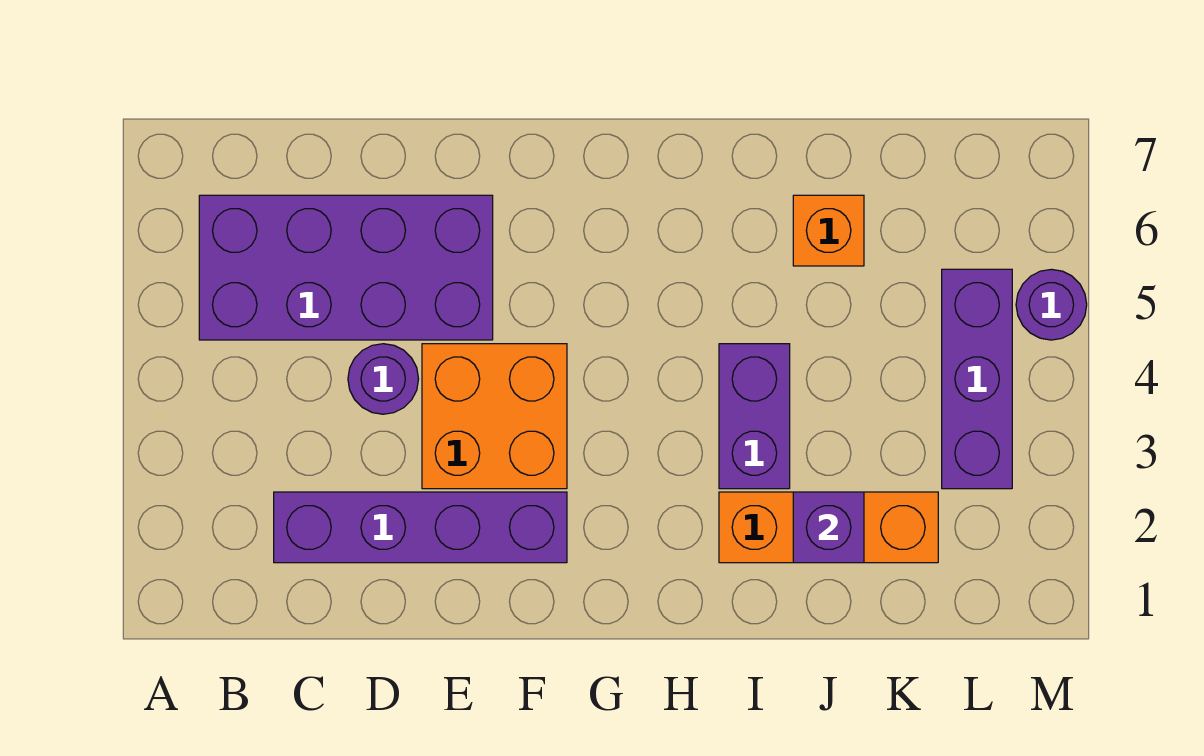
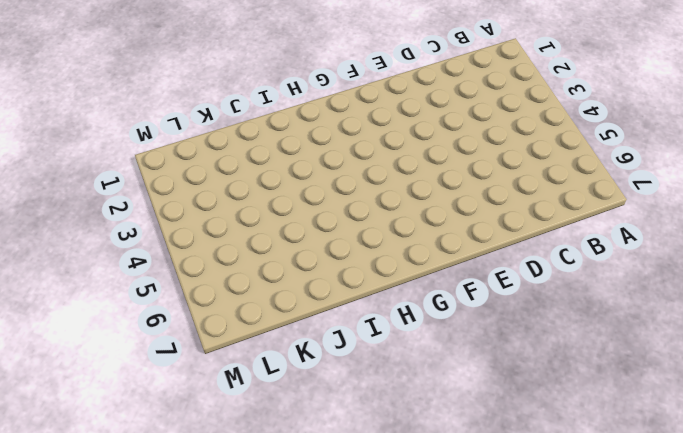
none -> purple 2x4 brick [199,195,493,340]
none -> purple 1x4 brick [274,492,567,563]

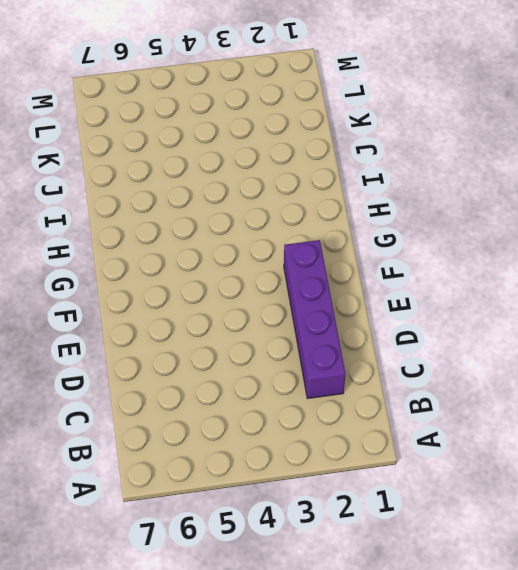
none -> purple 2x4 brick [199,195,493,340]
none -> purple 1x1 round brick [348,344,418,414]

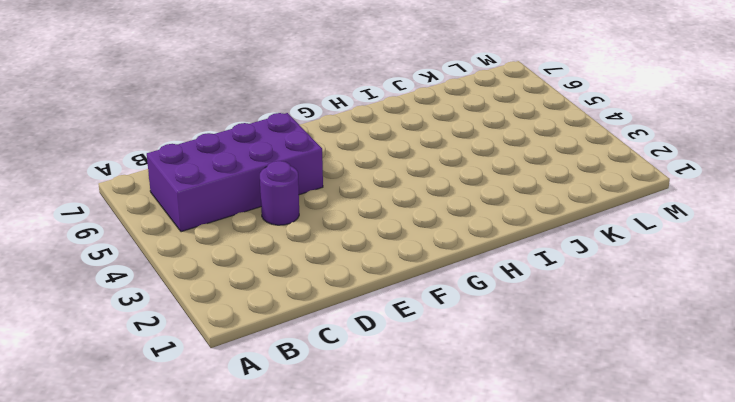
none -> purple 1x4 brick [274,492,567,563]
none -> orange 2x2 brick [422,344,567,489]

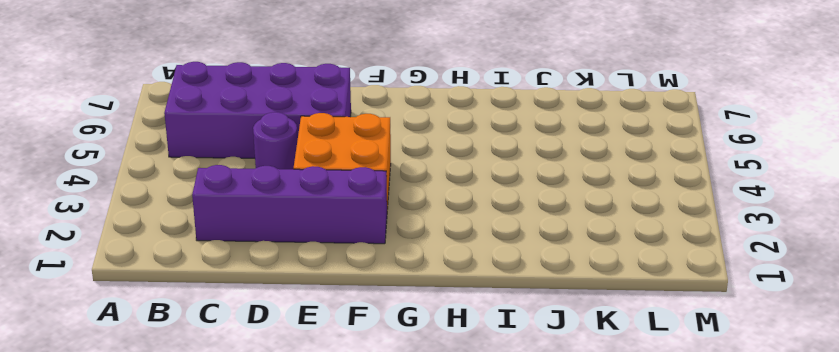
none -> orange 1x3 brick [719,492,938,563]
none -> purple 1x2 brick [719,344,790,489]

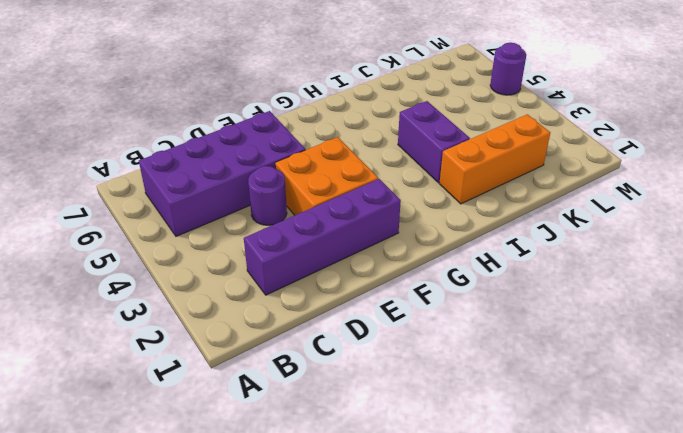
none -> orange 1x1 brick [793,195,864,266]
none -> purple 1x3 brick [942,269,1012,489]

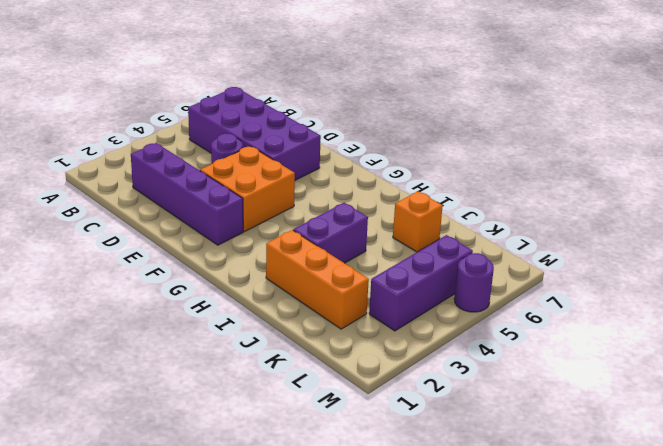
none -> purple 1x1 brick [793,492,864,563]

